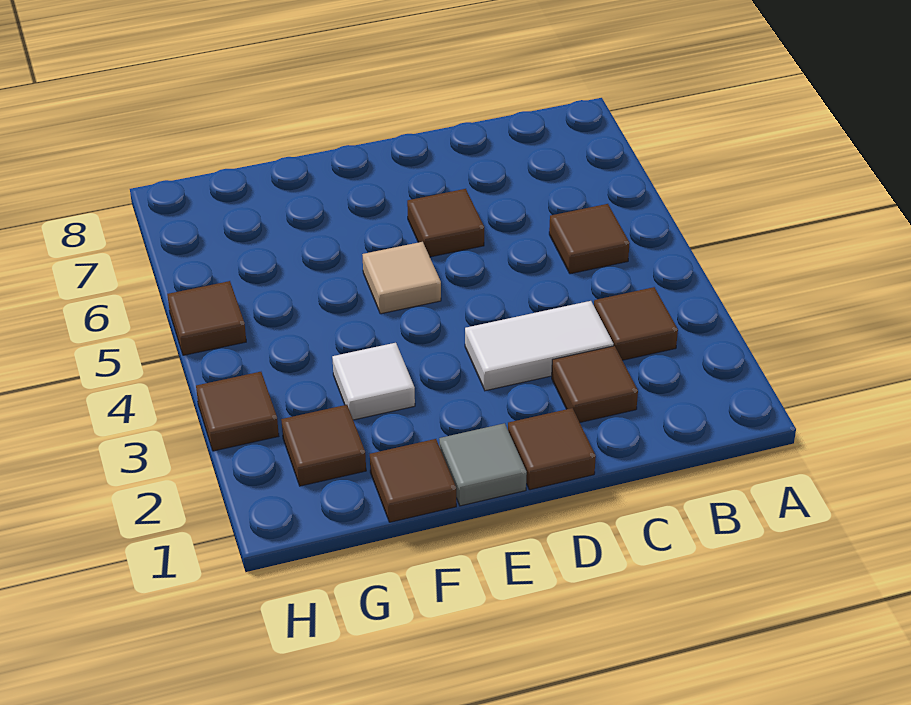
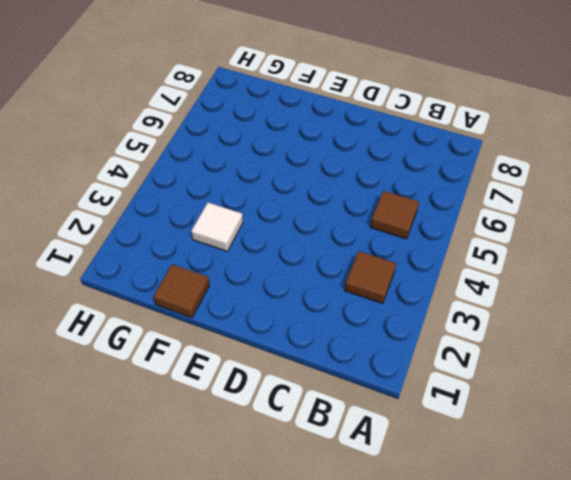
none -> brown 1x1 tile [552,346,638,422]
none -> white 1x2 tile [465,301,613,391]
none -> brown 1x1 tile [508,408,596,490]

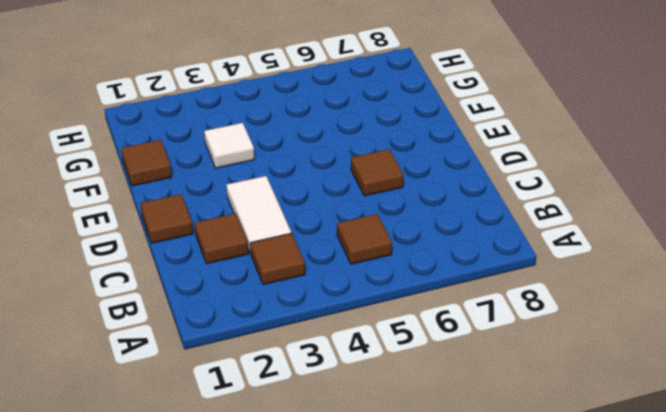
none -> grey 1x1 tile [439,423,527,506]
none -> tan 1x1 tile [362,242,441,314]
none -> brown 1x1 tile [281,405,366,486]

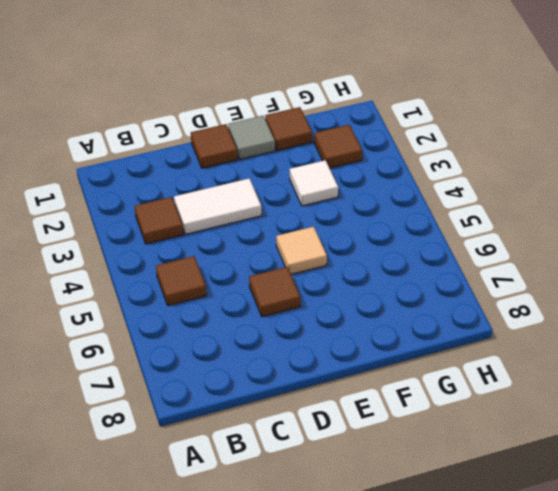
none -> brown 1x1 tile [552,346,638,422]
none -> brown 1x1 tile [196,372,279,451]
none -> brown 1x1 tile [167,281,246,355]

